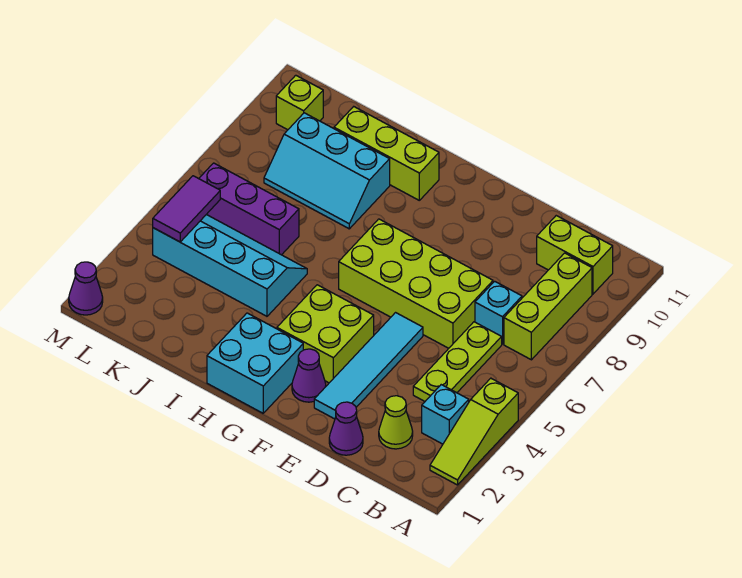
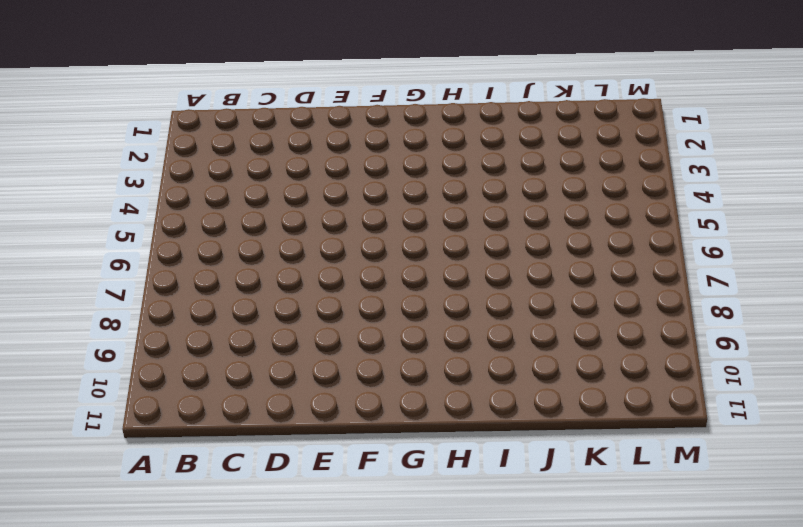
none -> lime 1x3 slope [430,378,518,485]
none -> cyan 1x1 brick [422,385,469,444]
none -> lime 1x3 brick [504,253,592,360]

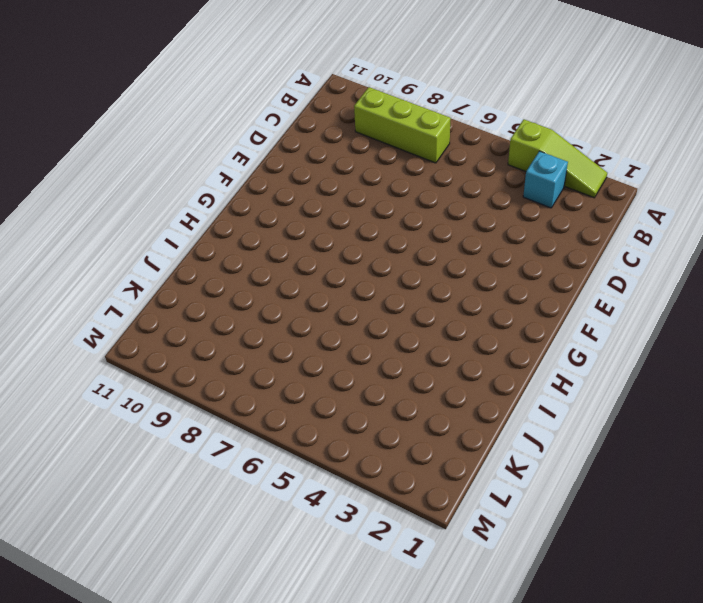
none -> lime 1x2 brick [537,216,613,294]
none -> lime 1x1 cone [379,396,413,449]
none -> lime 1x3 plate [413,322,502,401]

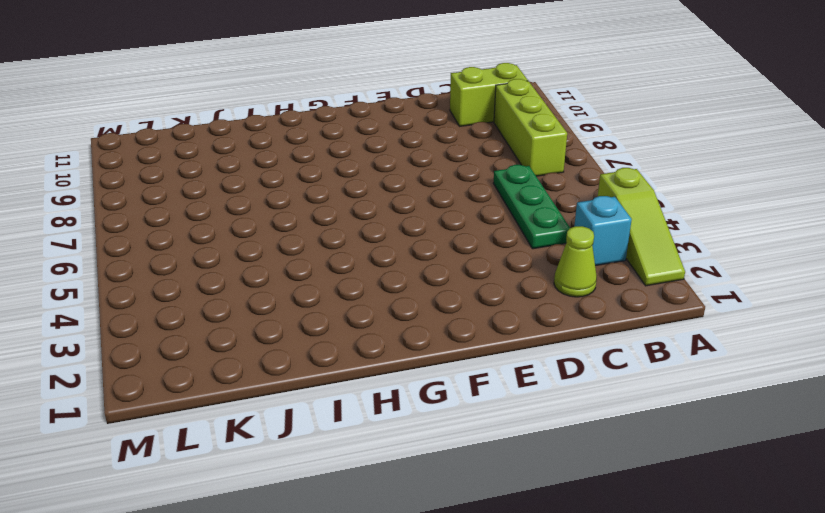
green 1x3 plate [493,165,570,249] -> lime 1x3 plate [413,322,502,401]
none -> cyan 1x1 brick [475,281,522,344]
none -> purple 1x1 cone [329,402,363,455]
none -> lime 2x4 brick [339,219,493,348]

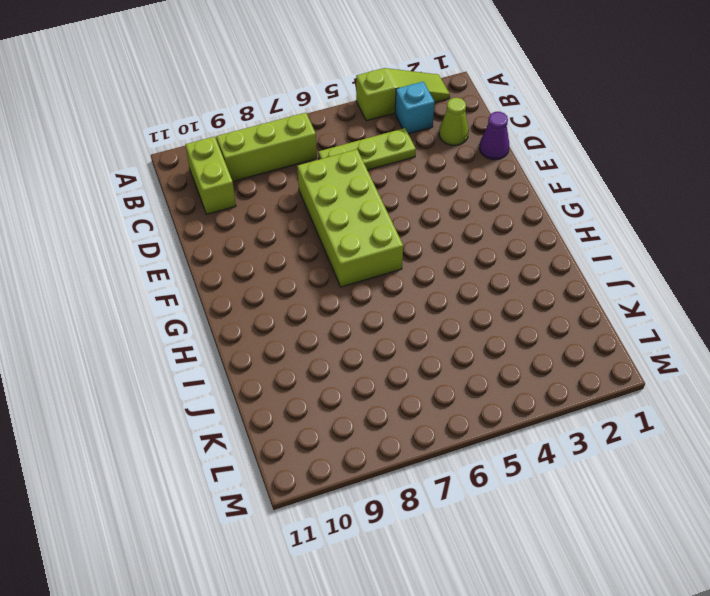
none -> cyan 1x1 brick [475,281,522,344]
none -> cyan 1x4 tile [314,313,423,419]
none -> purple 1x1 cone [292,349,326,402]

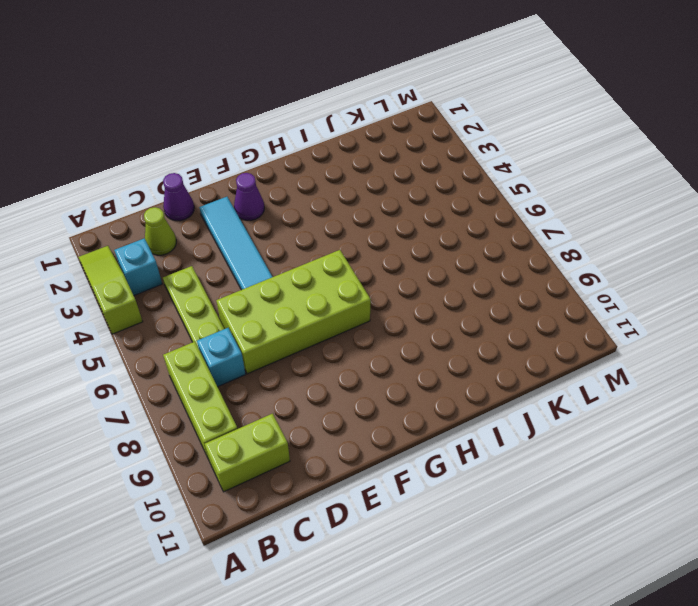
none -> lime 2x2 brick [277,285,374,383]
none -> cyan 2x2 brick [207,313,303,413]
none -> lime 1x3 brick [334,107,439,200]

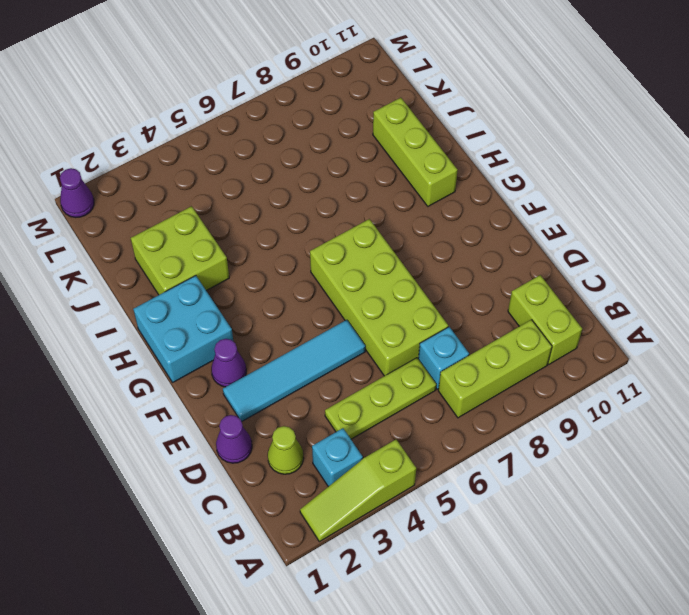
lime 2x2 brick [131,206,229,295] -> lime 2x2 brick moved to [277,285,374,383]
none -> cyan 2x4 slope [153,215,307,316]
none -> cyan 2x3 slope [264,113,390,229]
none -> purple 1x3 brick [199,163,299,255]

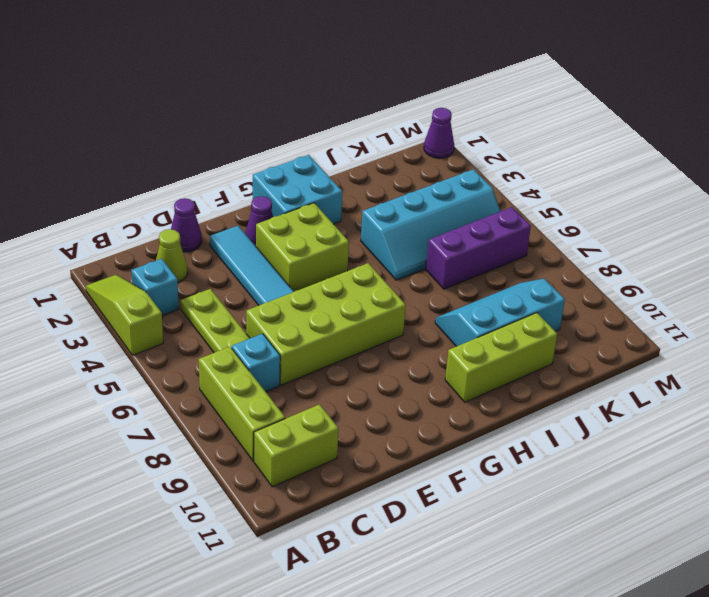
none -> lime 1x1 brick [276,75,323,130]
none -> purple 1x2 tile [153,176,220,242]

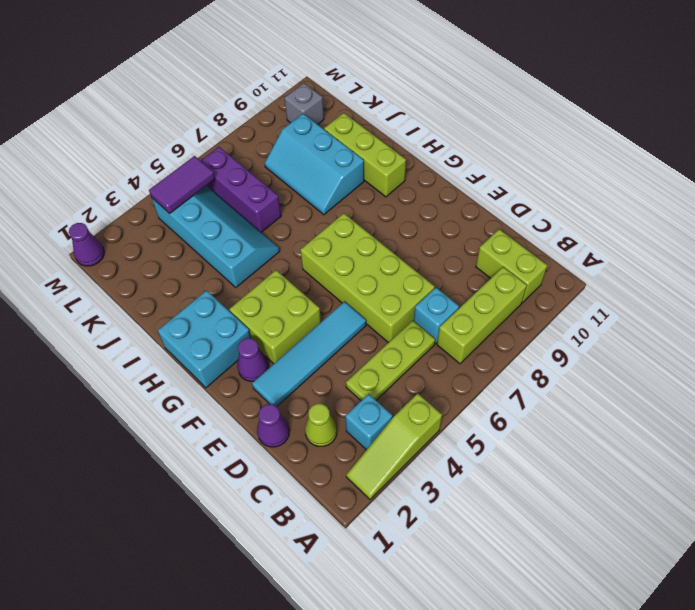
grey 1x1 brick [284,83,324,124] -> lime 1x1 brick [276,75,323,130]

